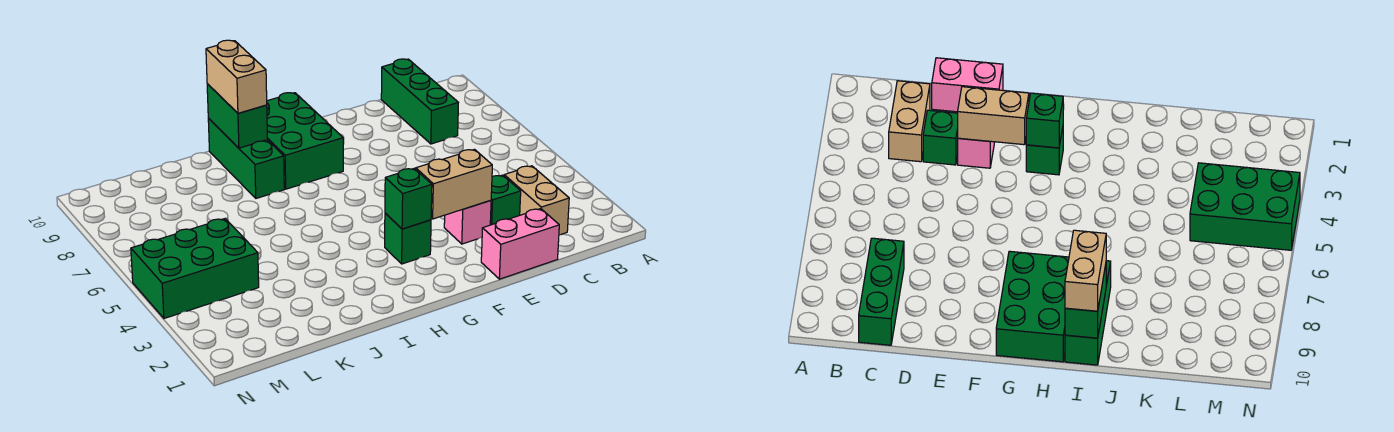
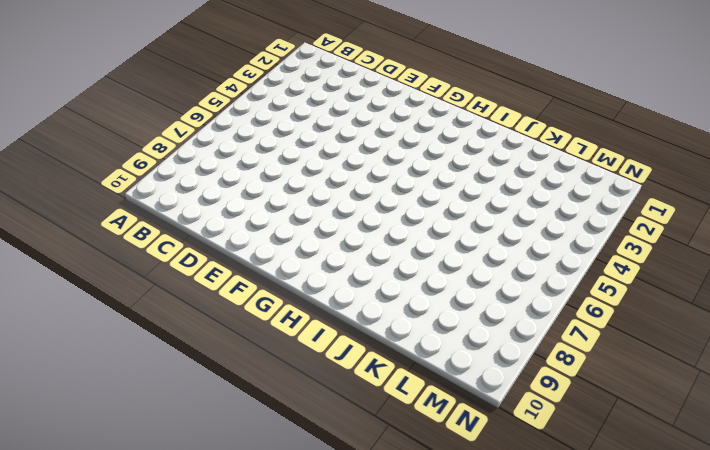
none -> tan 1x2 brick [504,166,569,235]
none -> green 1x3 brick [381,59,458,144]
none -> pink 1x2 brick [481,209,559,279]

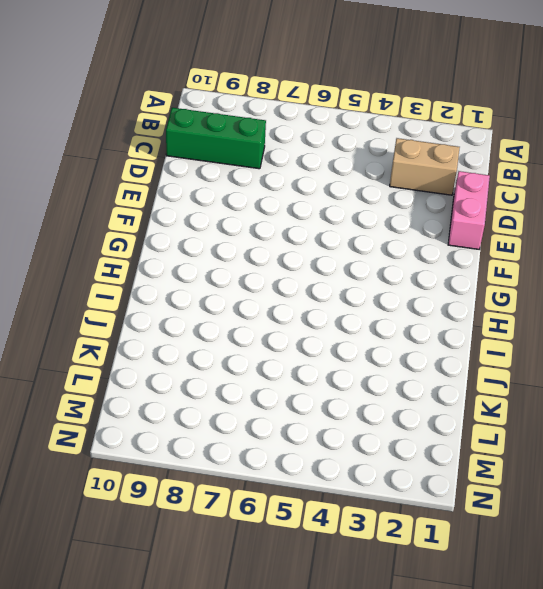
none -> green 1x1 brick [490,175,521,225]
none -> pink 1x1 brick [444,200,491,244]
none -> green 1x1 brick [385,213,431,264]

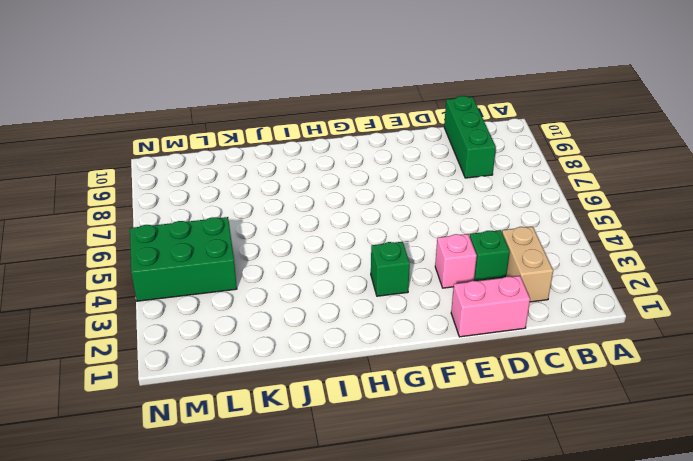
none -> green 2x3 brick [267,93,343,189]
none -> green 1x3 brick [208,118,284,198]
none -> tan 1x2 brick [416,149,492,219]

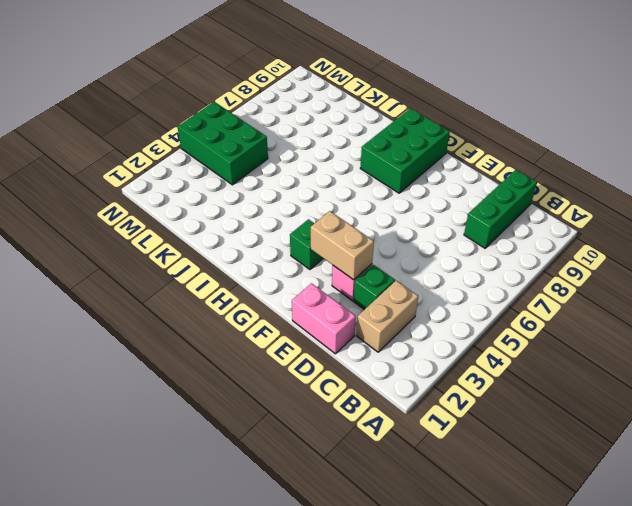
none -> green 1x3 brick [208,118,284,198]
none -> green 1x1 brick [385,168,432,229]
none -> green 1x2 brick [207,84,267,148]

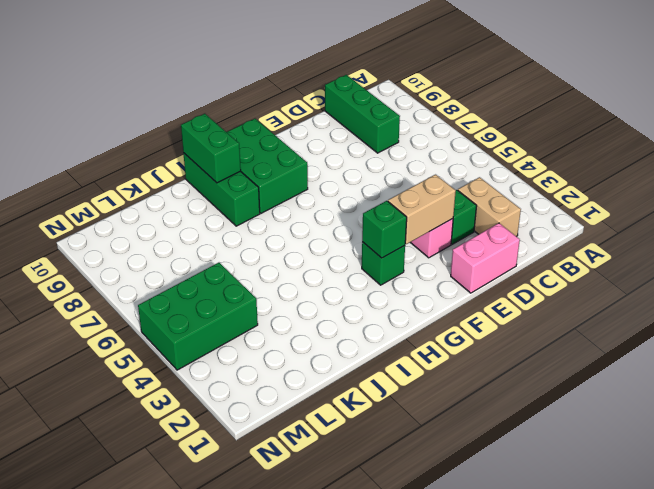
none -> tan 1x2 brick [206,40,267,113]

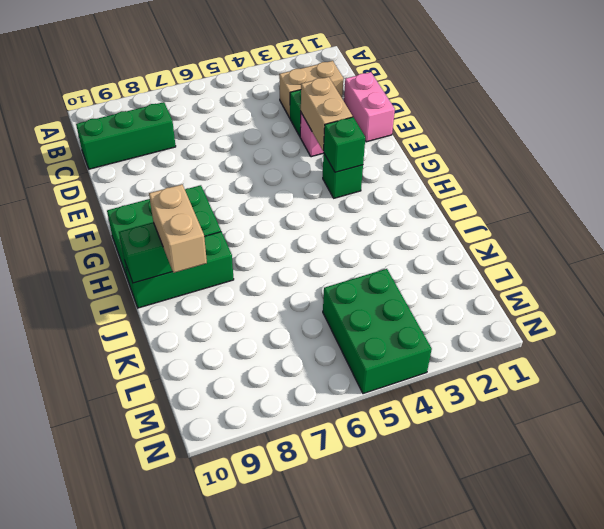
tan 1x2 brick [149,184,207,273] -> tan 1x2 brick turned to [206,40,267,113]

